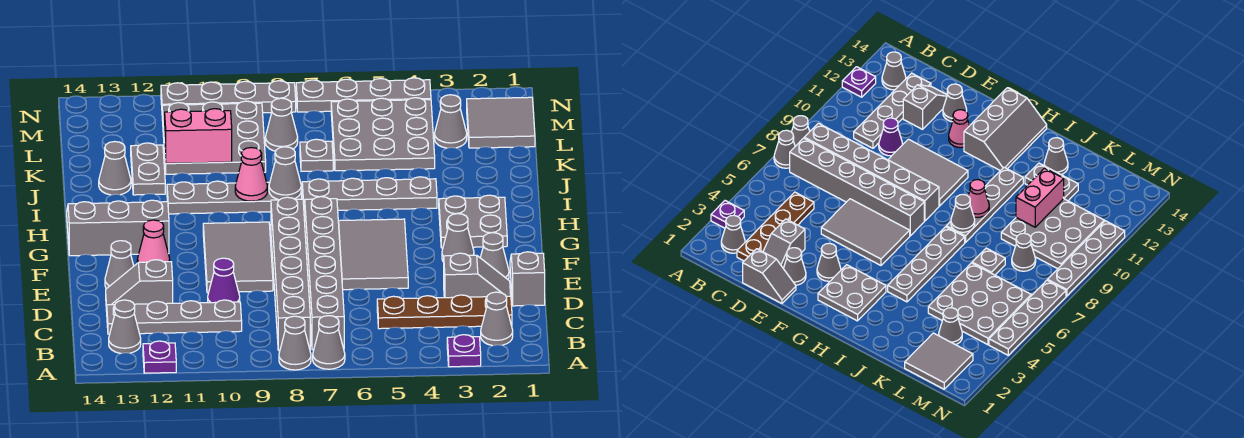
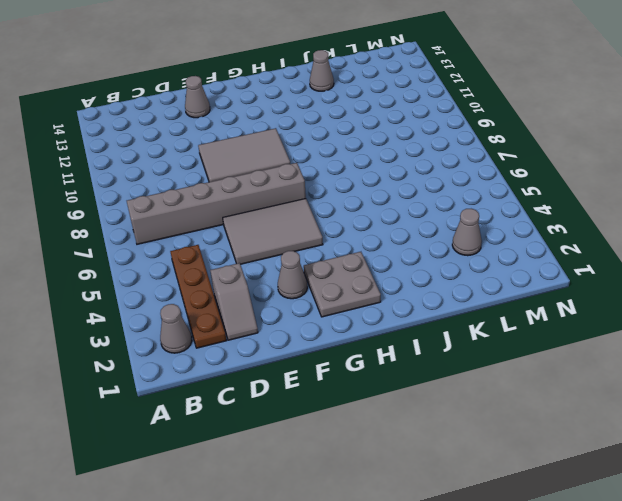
none -> purple 1x1 plate [447,335,481,367]
none -> grey 1x1 cone [313,316,345,369]
none -> grey 1x1 cone [279,316,311,370]
none -> purple 1x1 plate [143,341,176,373]

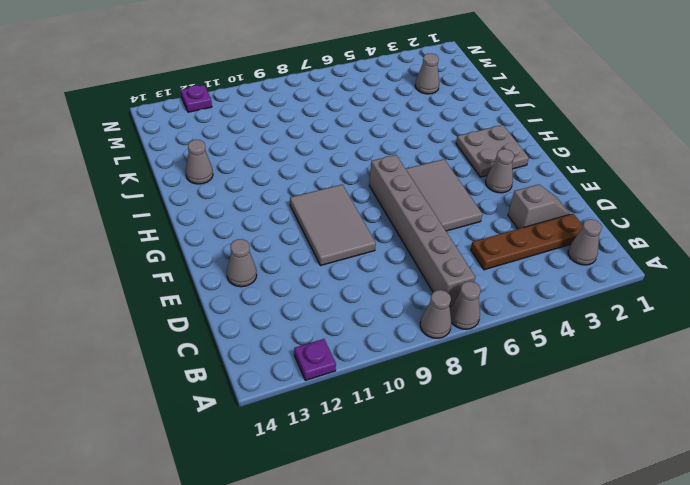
purple 1x1 plate [181,85,212,112] -> purple 1x1 plate moved to [447,335,481,367]
none -> grey 1x6 brick [271,197,310,350]
none -> grey 1x1 cone [109,300,141,353]
none -> grey 1x4 plate [107,300,242,334]
none -> grey 1x2 slope [510,252,545,306]

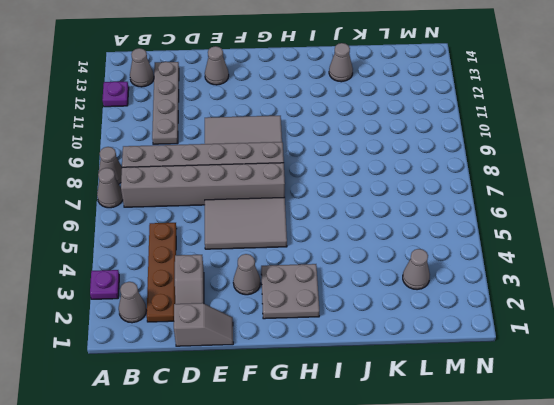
none -> purple 1x1 cone [208,258,240,303]
none -> grey 1x2 slope [106,260,173,311]
none -> grey 1x1 cone [480,233,509,279]
none -> pink 1x1 cone [137,220,170,263]

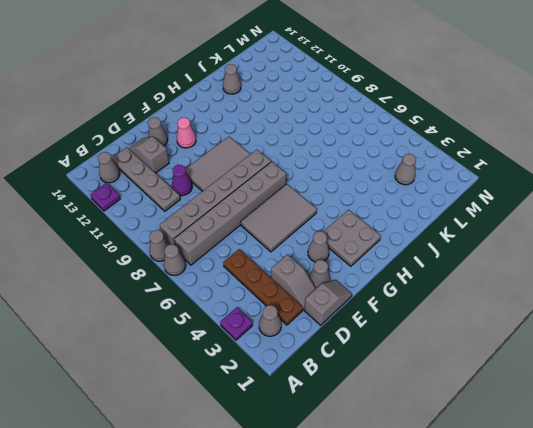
none -> grey 2x3 slope [67,200,169,256]
none -> grey 1x4 plate [302,177,437,211]
none -> grey 1x4 plate [167,181,302,214]
none -> grey 1x2 plate [131,143,165,195]

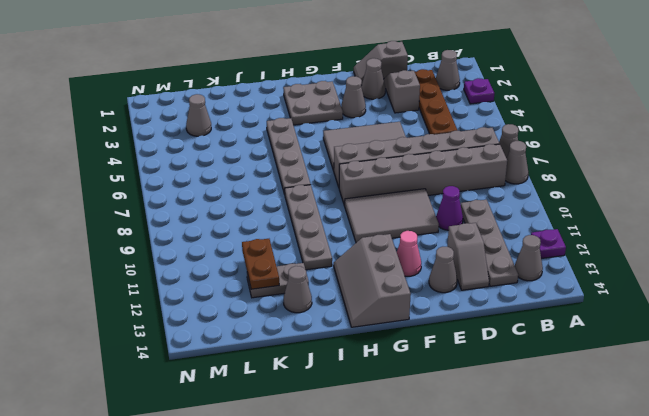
brown 1x2 plate [242,239,279,289] -> pink 1x2 brick [165,109,232,163]
none -> grey 3x3 plate [331,98,435,171]
none -> grey 1x1 plate [300,139,333,171]
none -> grey 3x3 plate [162,101,266,174]
none -> grey 2x2 tile [467,97,535,148]

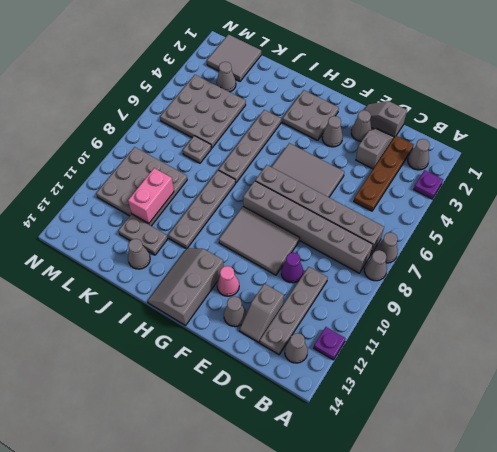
none -> grey 1x1 cone [265,98,298,151]
none -> grey 1x4 plate [296,78,431,112]
none -> grey 1x4 plate [161,81,296,113]
none -> grey 1x1 cone [269,147,301,200]

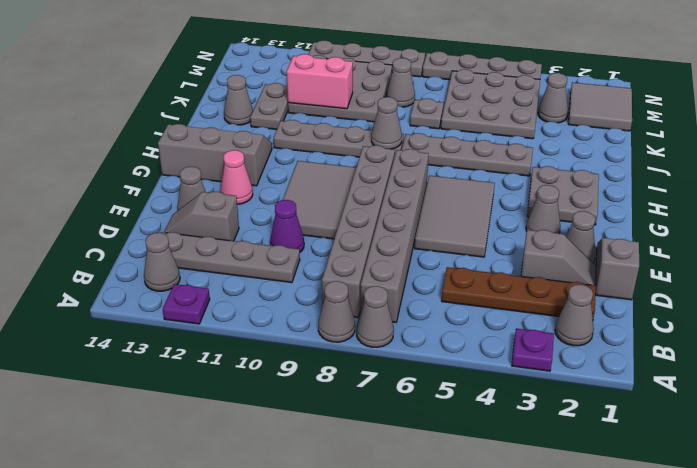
none -> pink 1x1 cone [235,148,267,201]

